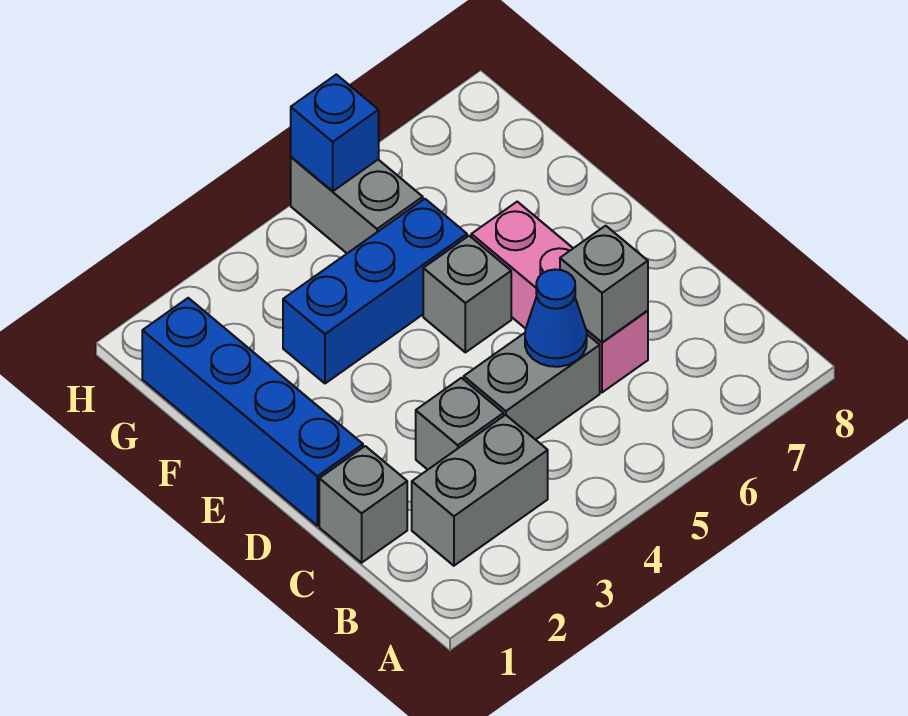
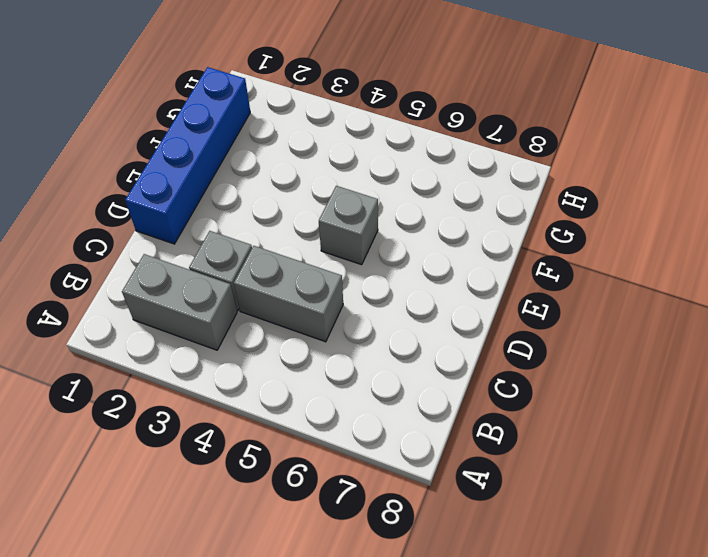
none -> grey 1x1 brick [319,446,407,563]
none -> pink 1x3 brick [471,202,648,392]
none -> blue 1x3 brick [283,199,467,383]

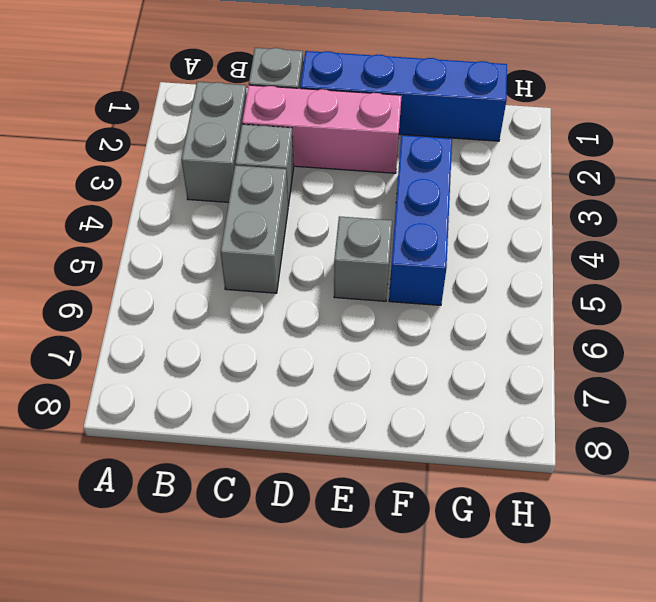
pink 1x3 brick [242,85,402,173] -> pink 1x3 brick moved to [471,202,648,392]
none -> grey 1x2 brick [291,157,423,253]
none -> blue 1x1 cone [525,269,587,367]
none -> grey 1x1 brick [560,226,648,342]

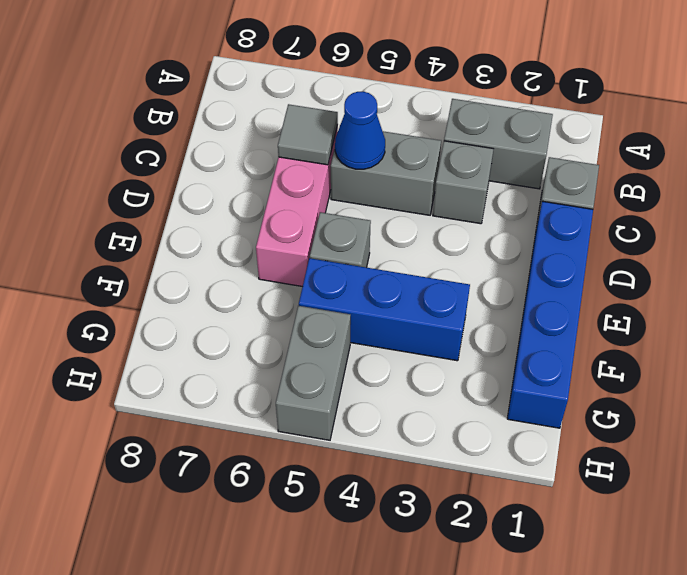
grey 1x1 tile [278,104,338,165] -> grey 1x1 brick [560,226,648,342]
none -> blue 1x1 brick [291,75,379,191]

